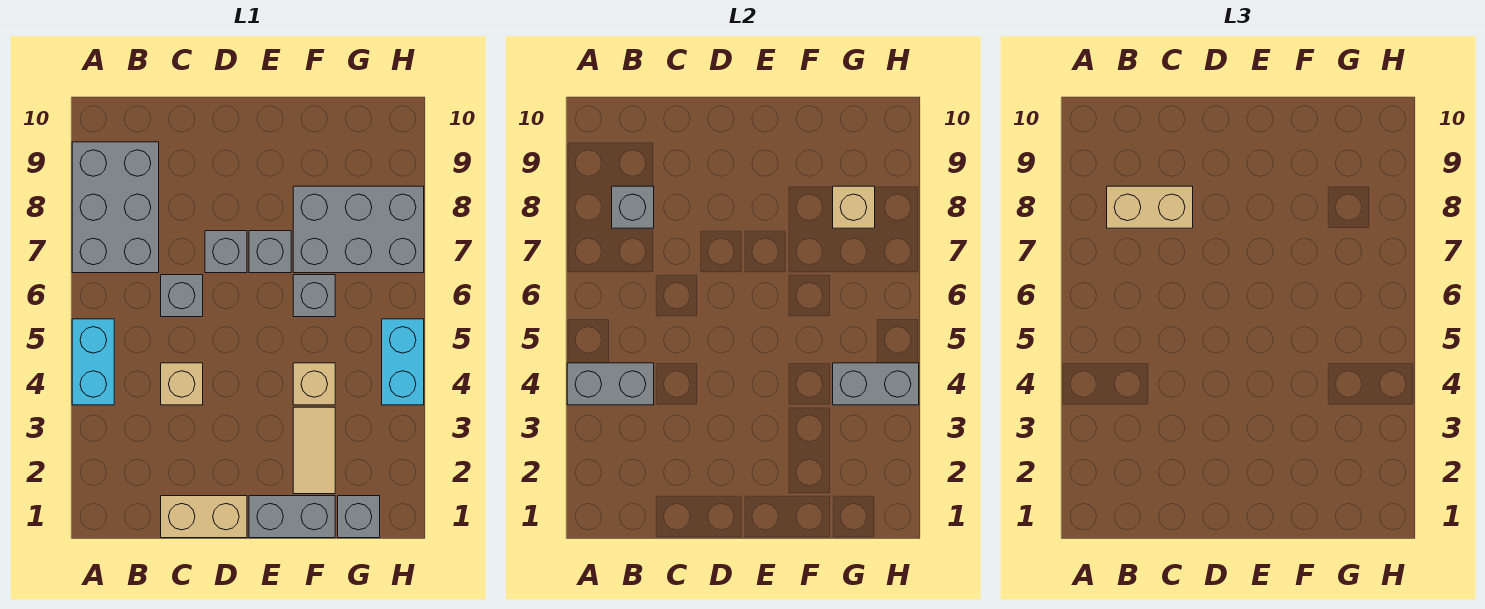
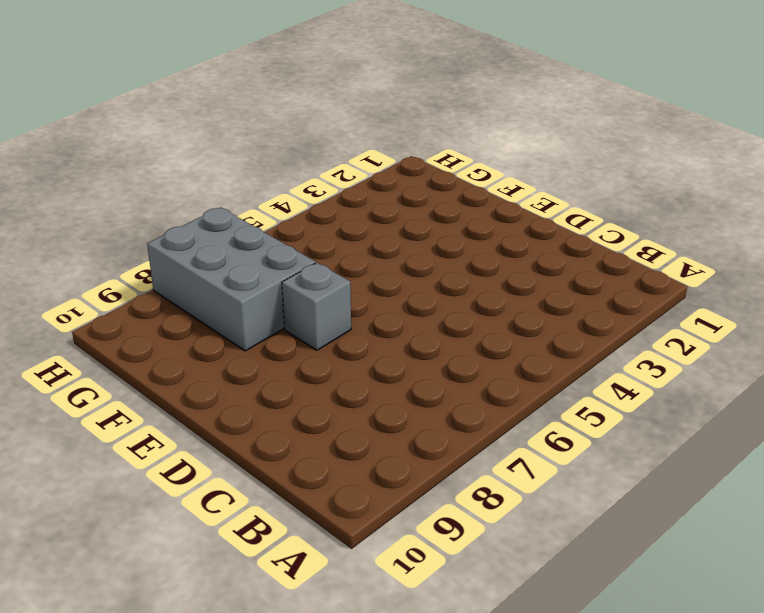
none -> cyan 1x2 brick [72,319,114,405]
none -> grey 2x3 brick [72,142,159,273]
none -> tan 1x2 brick [161,496,247,538]

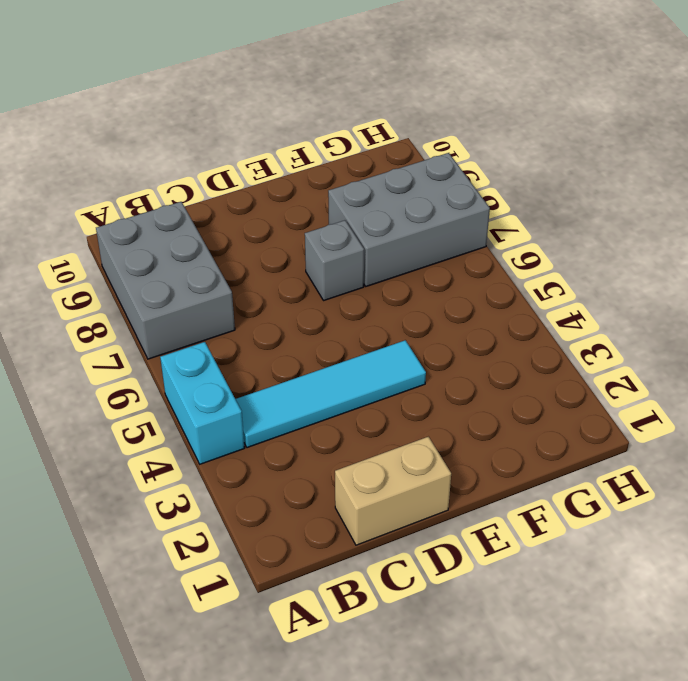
cyan 1x4 tile [236,340,426,448] -> tan 1x1 brick [161,363,203,405]
none -> grey 1x1 brick [161,275,203,317]
none -> grey 1x1 brick [205,231,247,273]
none -> grey 1x2 brick [249,496,335,538]

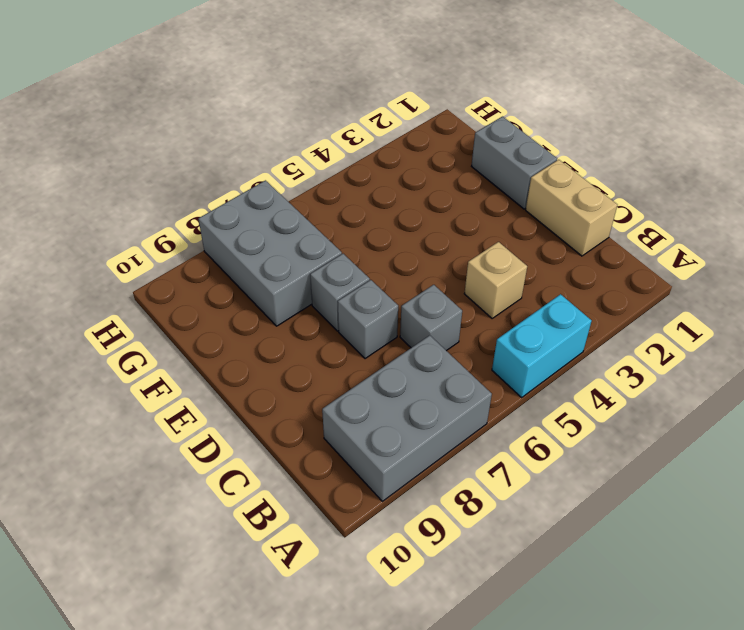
none -> tan 1x2 tile [293,407,335,494]
none -> tan 1x1 brick [293,363,335,405]
none -> grey 1x1 brick [293,275,335,317]

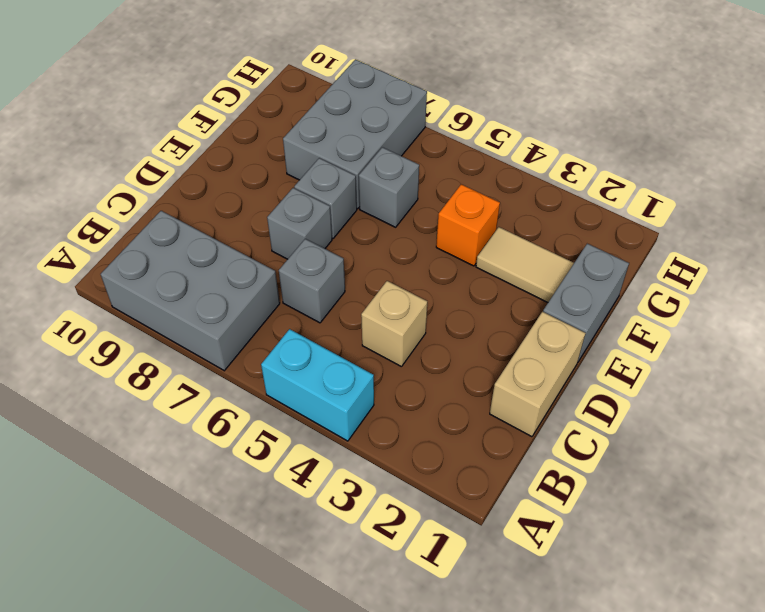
orange 1x1 brick [436,184,500,266] -> tan 1x1 brick [293,363,335,405]
none -> grey 1x1 brick [338,496,380,538]
none -> cyan 1x2 brick [382,319,424,405]
none -> grey 1x2 brick [567,363,654,405]

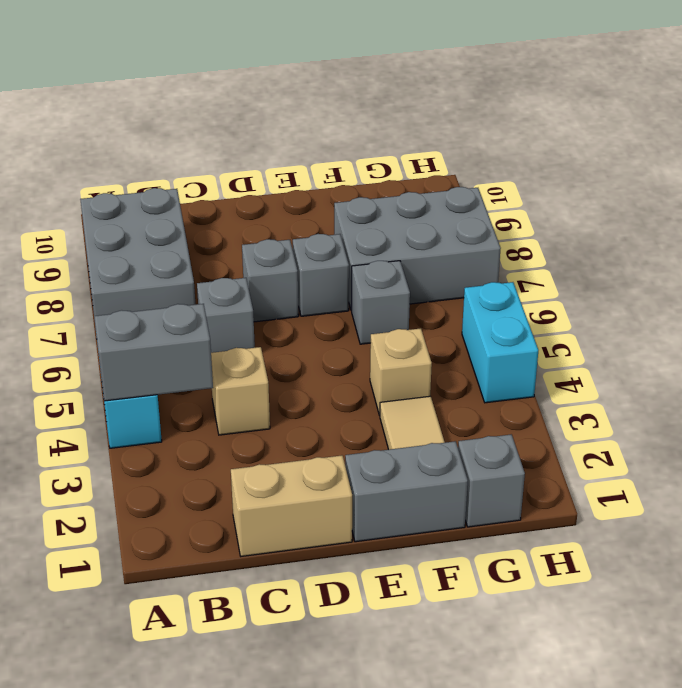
none -> grey 1x1 brick [612,186,654,228]
none -> grey 1x2 brick [833,363,919,405]
none -> tan 1x1 brick [833,186,875,228]

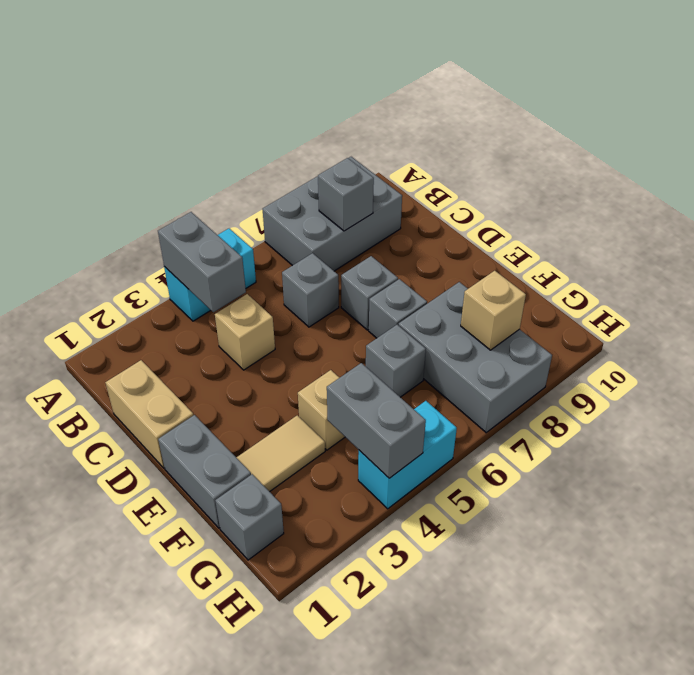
none -> tan 1x2 brick [1107,186,1193,228]

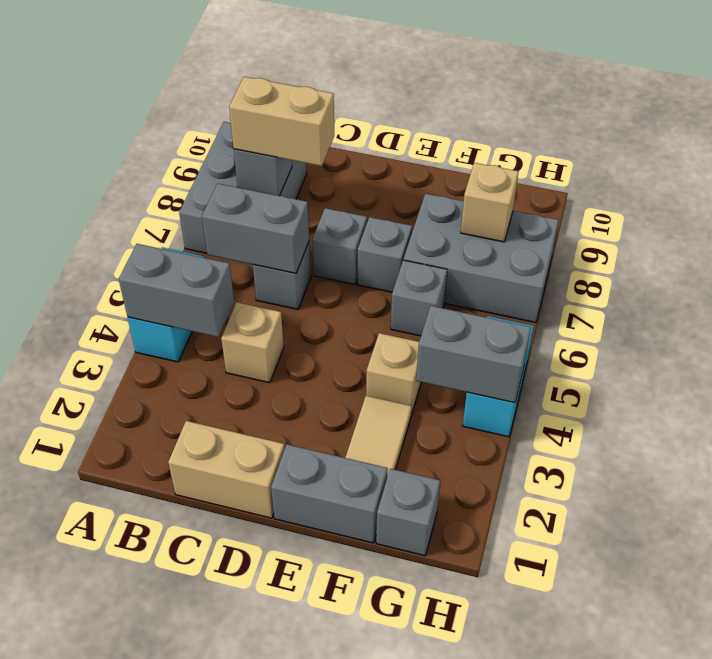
grey 1x2 brick [202,184,309,273] -> none

